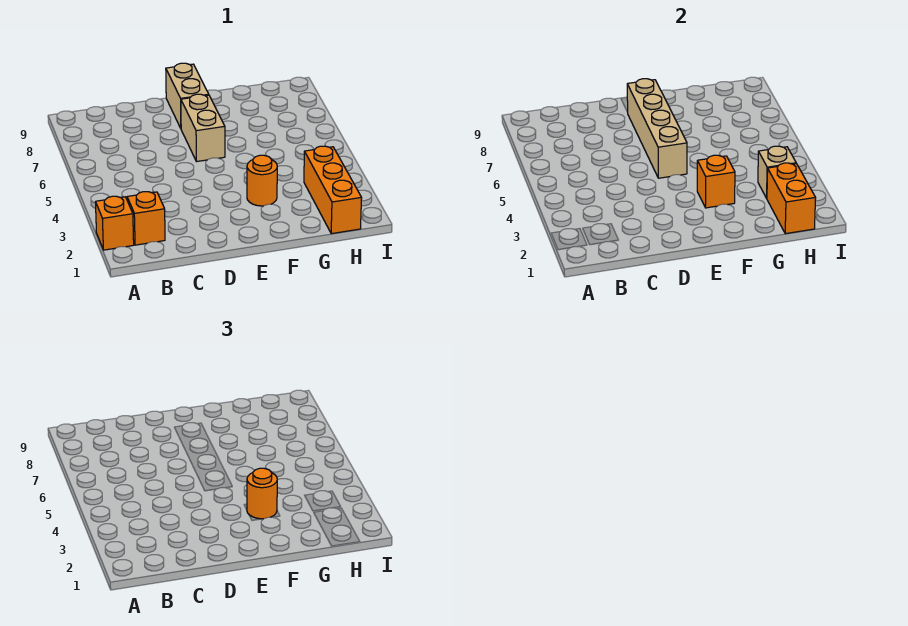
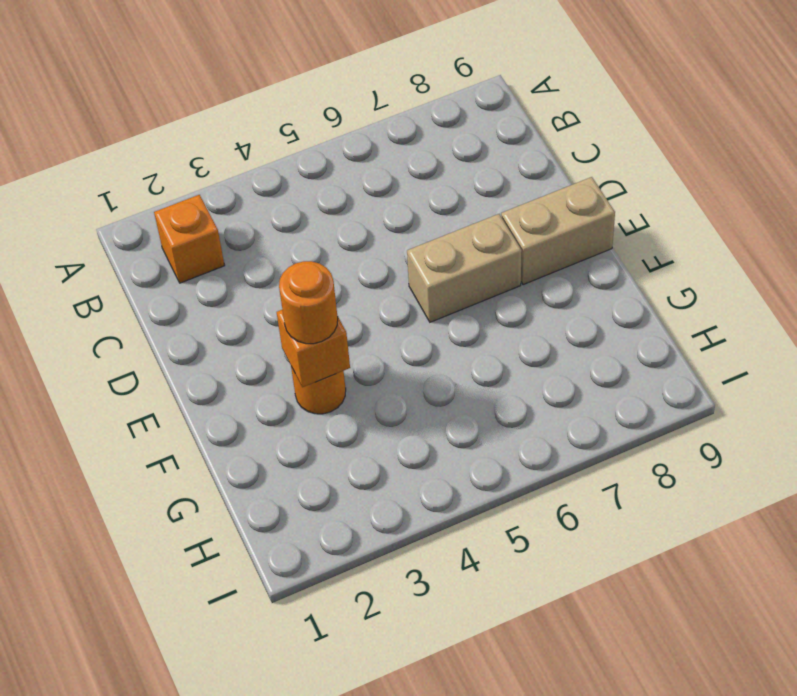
none -> orange 1x1 brick [95,196,134,250]
none -> orange 1x3 brick [304,146,362,234]

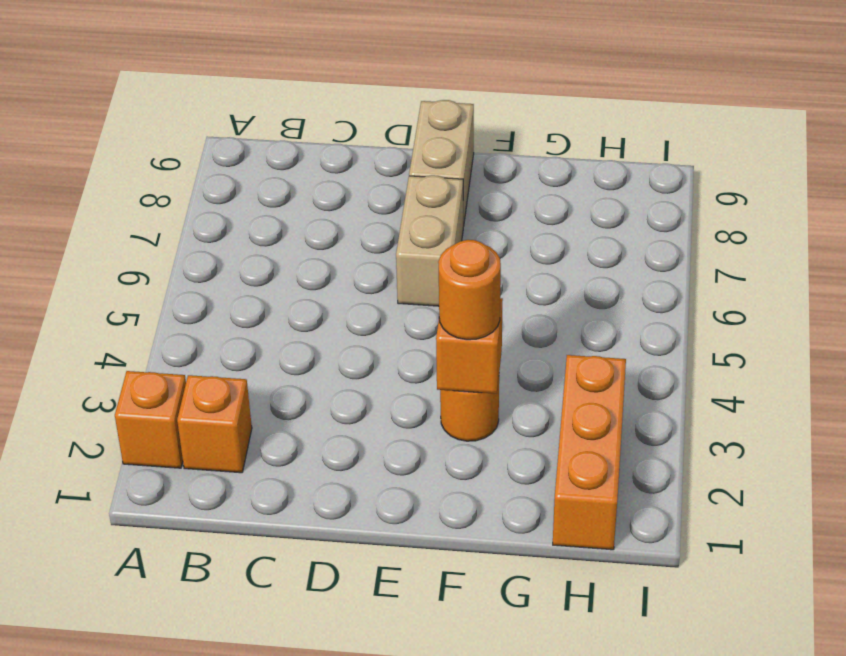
none -> tan 1x4 brick [627,79,687,178]
none -> orange 1x2 brick [767,163,816,234]

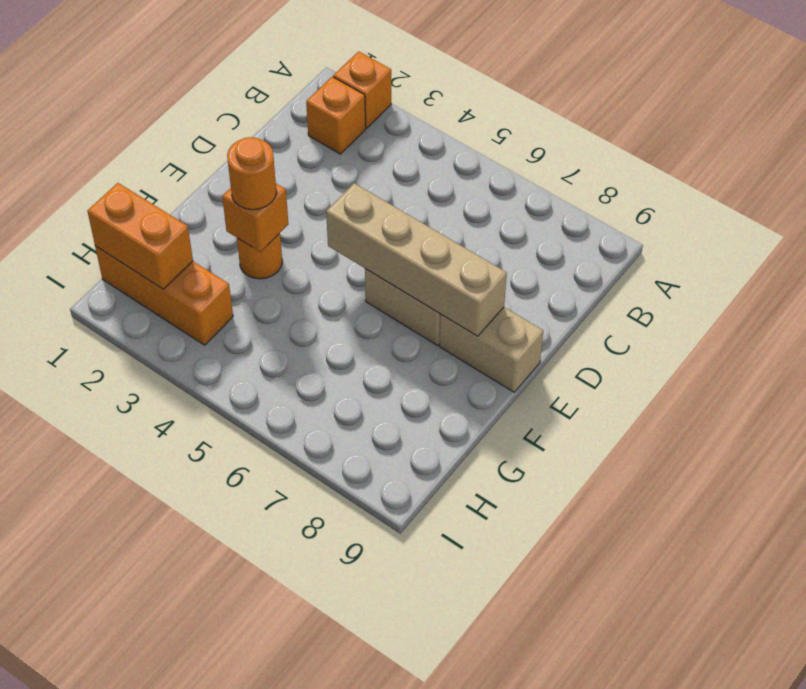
none -> tan 1x1 brick [758,146,796,198]

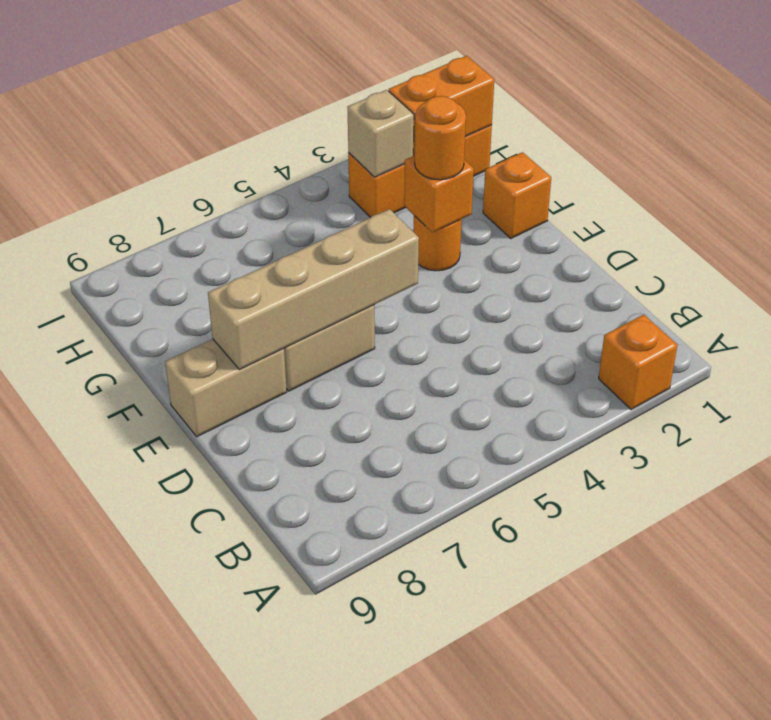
orange 1x1 brick [483,152,551,238] -> orange 1x1 brick moved to [127,192,165,245]

